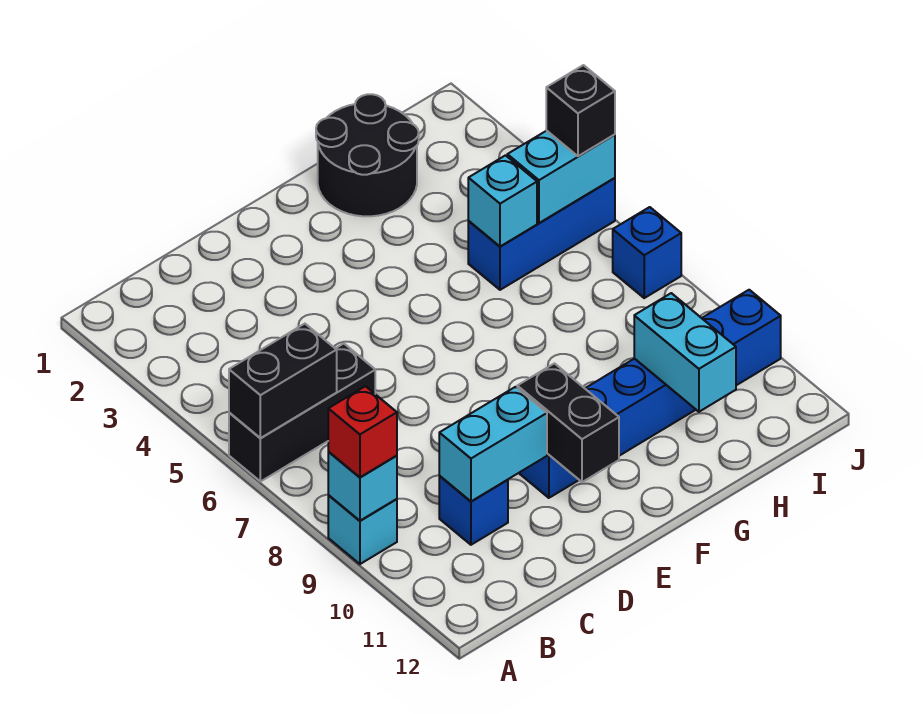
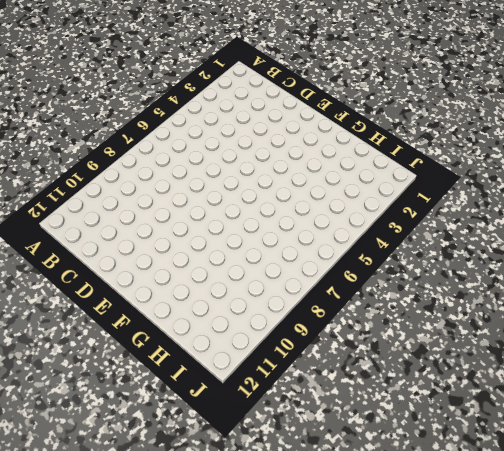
none -> black 1x3 brick [229,344,375,482]
none -> cyan 1x1 brick [328,495,397,564]
none -> blue 1x1 brick [439,476,508,545]

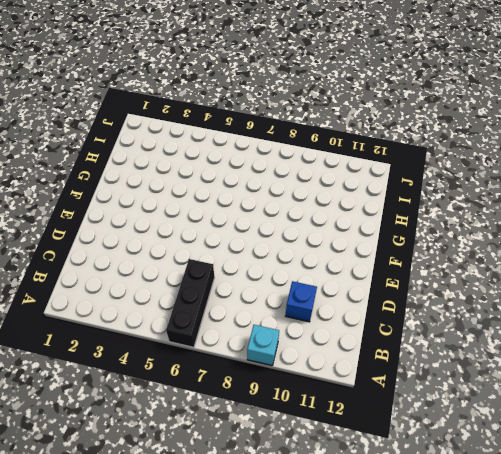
none -> blue 1x6 brick [519,290,781,498]
none -> black 2x2 round brick [316,94,419,216]
none -> blue 1x3 brick [468,178,615,290]

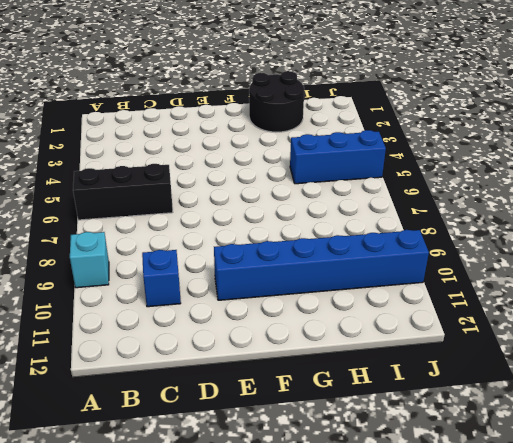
none -> blue 1x1 brick [613,207,681,298]
none -> black 1x2 brick [229,324,337,438]
none -> cyan 1x1 brick [328,452,397,521]

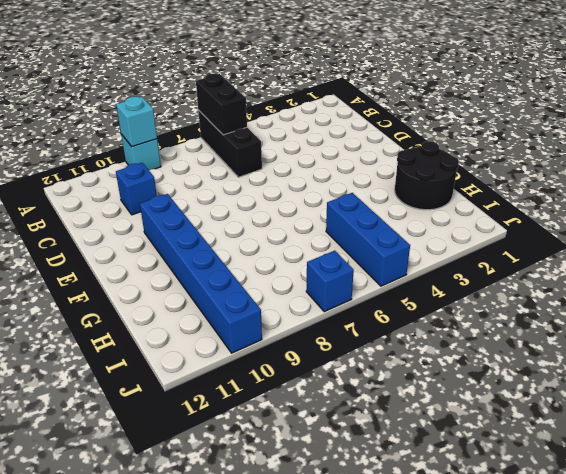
none -> cyan 1x2 brick [439,387,547,501]
none -> black 1x2 brick [517,363,619,482]
none -> cyan 1x1 brick [468,155,537,246]

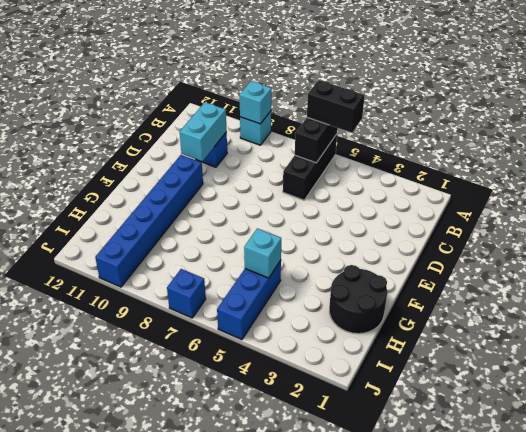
black 1x2 brick [307,80,365,133] -> black 1x2 brick moved to [517,363,619,482]
none -> cyan 1x2 brick [634,293,736,412]
none -> cyan 1x2 brick [507,131,615,223]
none -> red 1x1 brick [328,386,397,477]

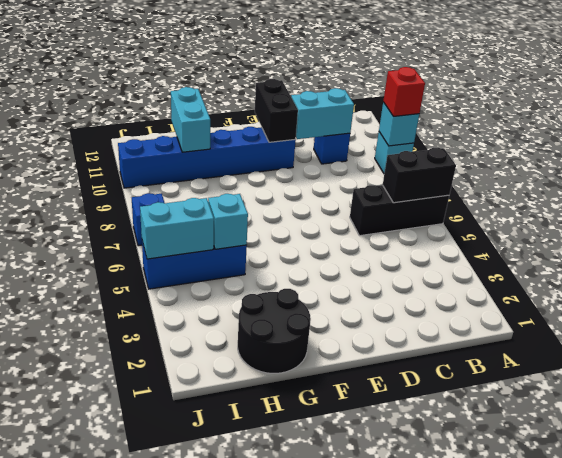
none -> black 1x1 brick [546,65,615,156]

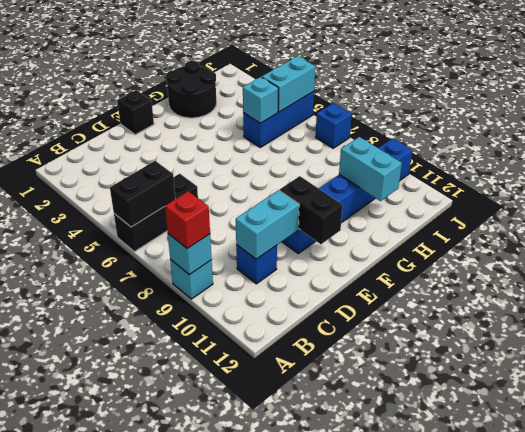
black 1x1 brick [117,90,154,135] -> black 1x1 brick moved to [546,65,615,156]

